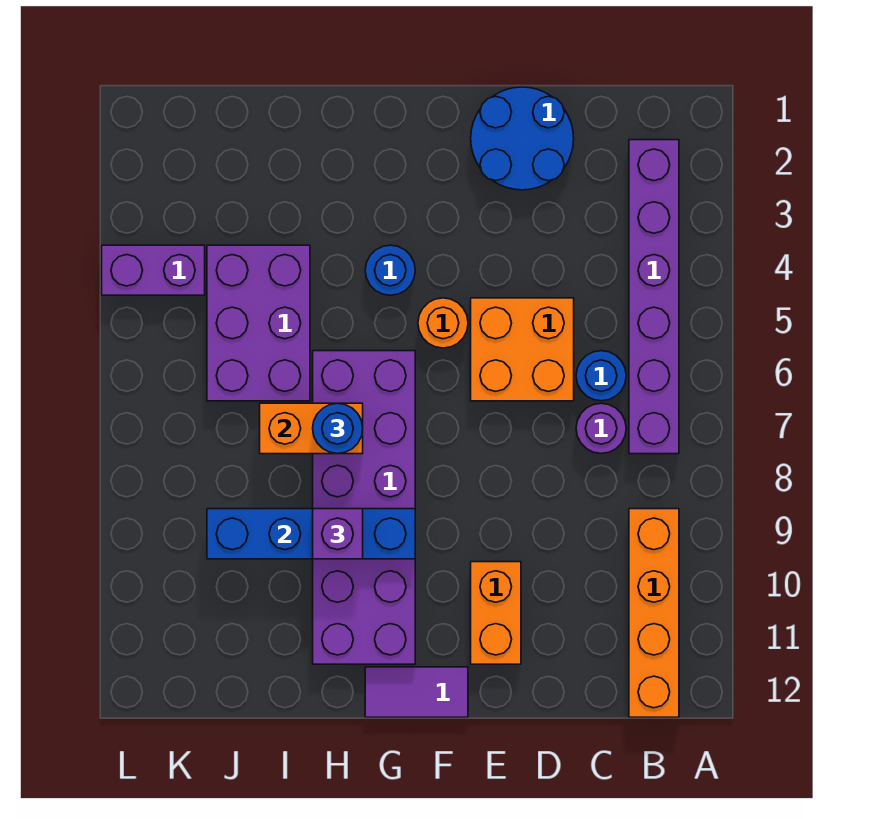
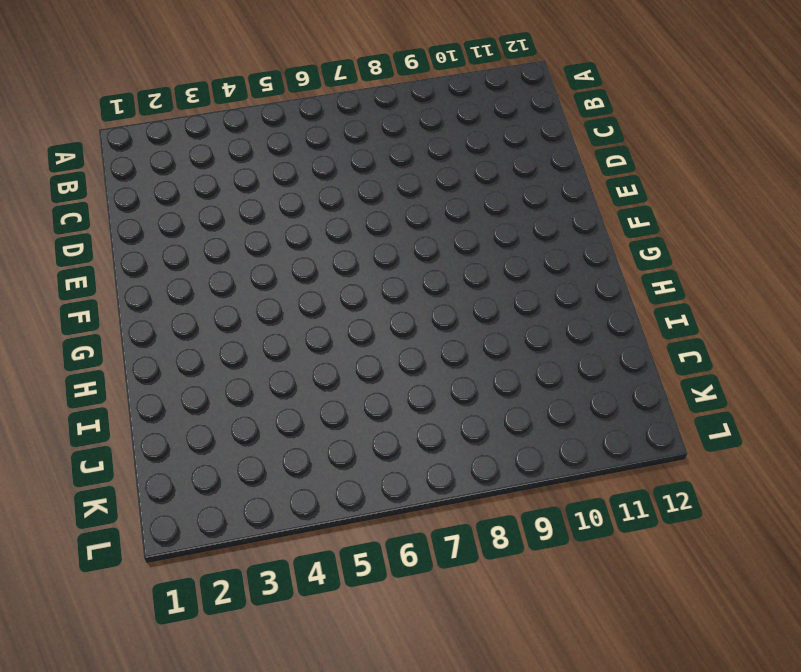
none -> purple 1x6 brick [629,140,679,454]
none -> orange 1x4 brick [629,509,679,717]
none -> blue 1x1 round brick [576,351,626,401]

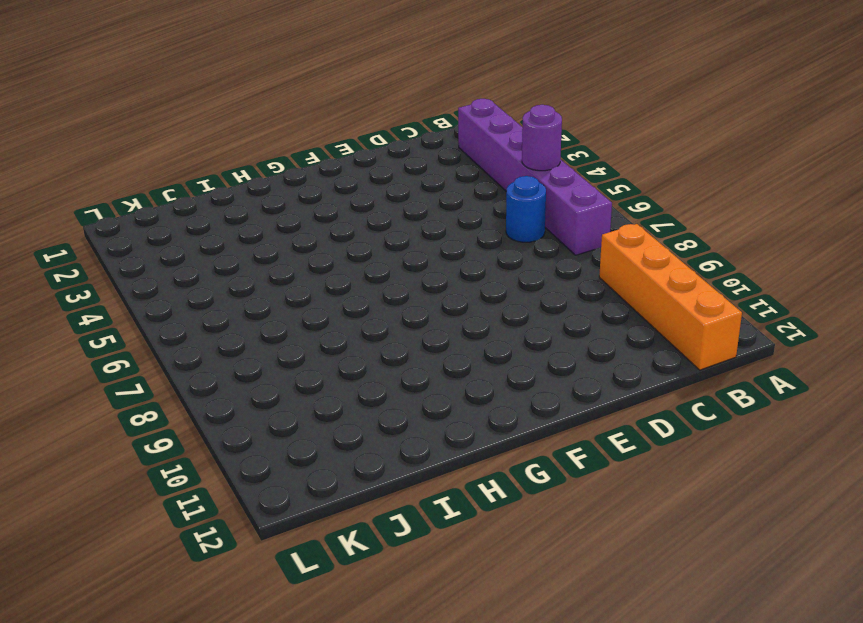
purple 1x1 round brick [522,105,562,171] -> purple 1x1 round brick moved to [576,403,626,454]
none -> blue 2x2 round brick [471,87,574,190]
none -> orange 2x2 brick [471,298,574,401]
none -> orange 1x2 brick [471,562,521,664]

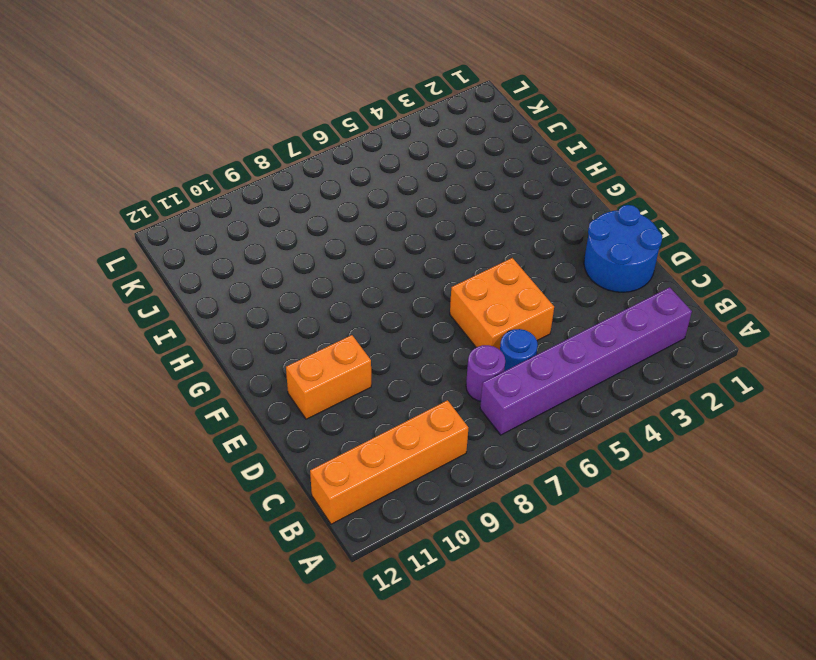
none -> orange 1x1 round brick [418,298,468,348]
none -> purple 1x2 tile [365,667,468,717]
none -> blue 1x1 round brick [365,245,415,295]

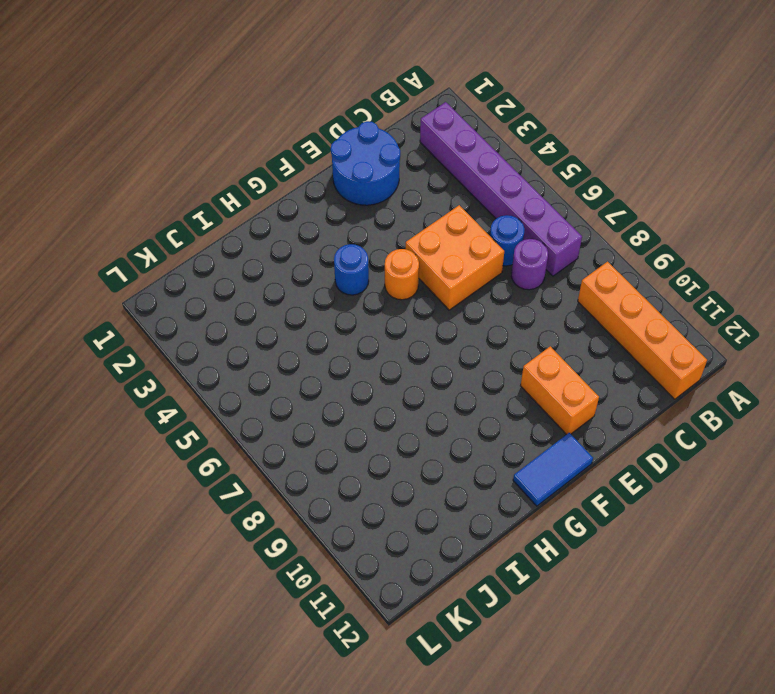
blue 1x2 tile [513,433,593,506] -> purple 1x2 tile [365,667,468,717]
none -> purple 2x6 brick [313,351,415,664]
none -> purple 2x3 brick [207,245,310,401]
none -> purple 1x2 brick [102,245,205,295]

